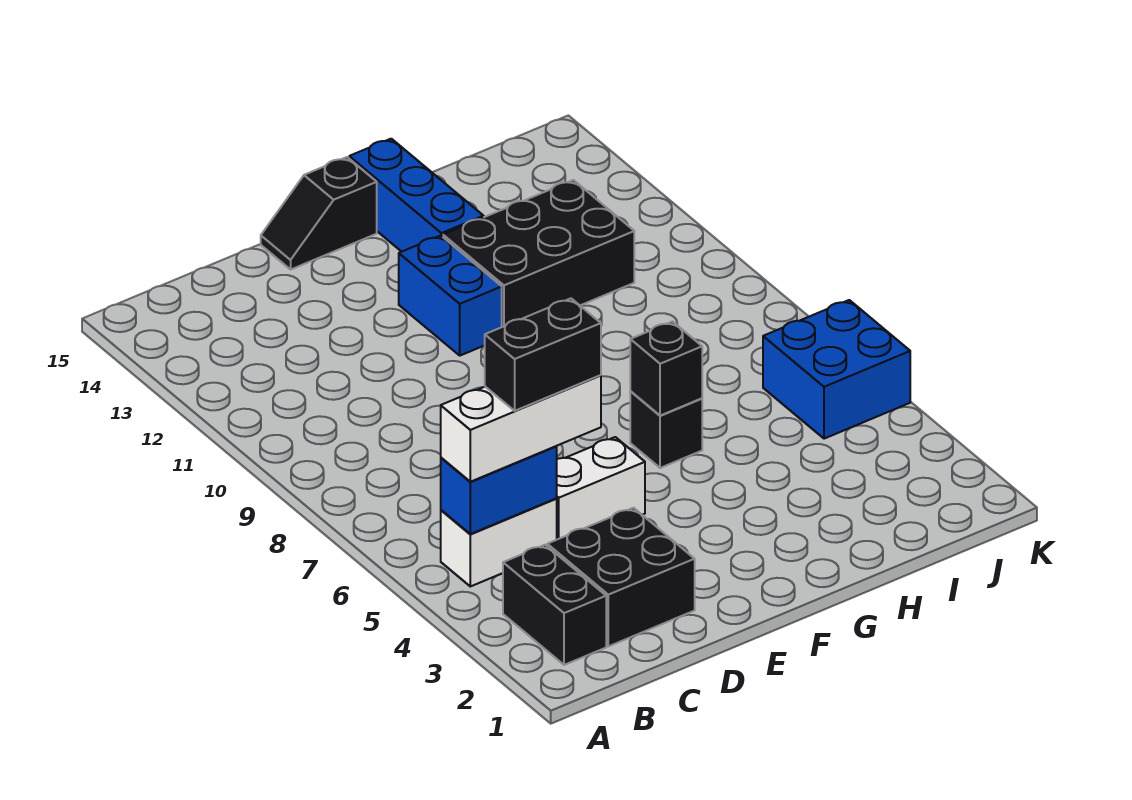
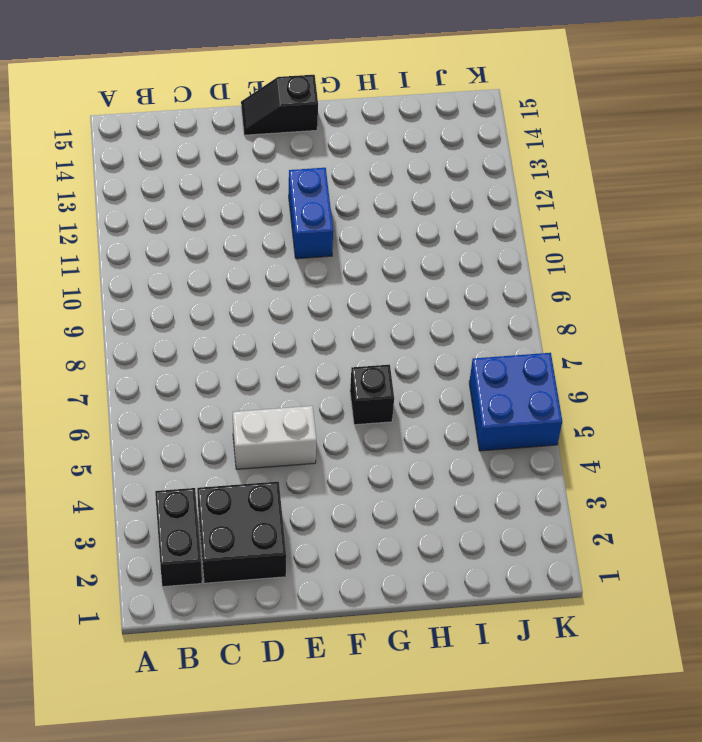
none -> white 1x2 brick [441,499,557,586]
none -> black 2x3 brick [443,180,634,327]
none -> blue 1x3 brick [349,139,484,252]

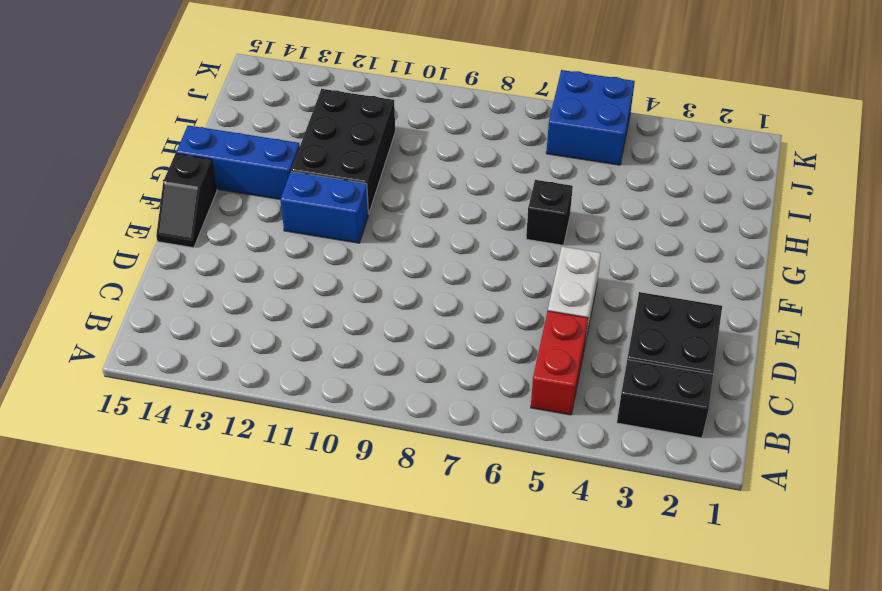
red 1x2 brick [531,311,588,415] -> white 1x2 brick [441,499,557,586]
none -> blue 1x2 brick [441,446,557,534]
none -> black 1x1 brick [630,322,702,416]
none -> white 1x3 brick [441,375,601,482]

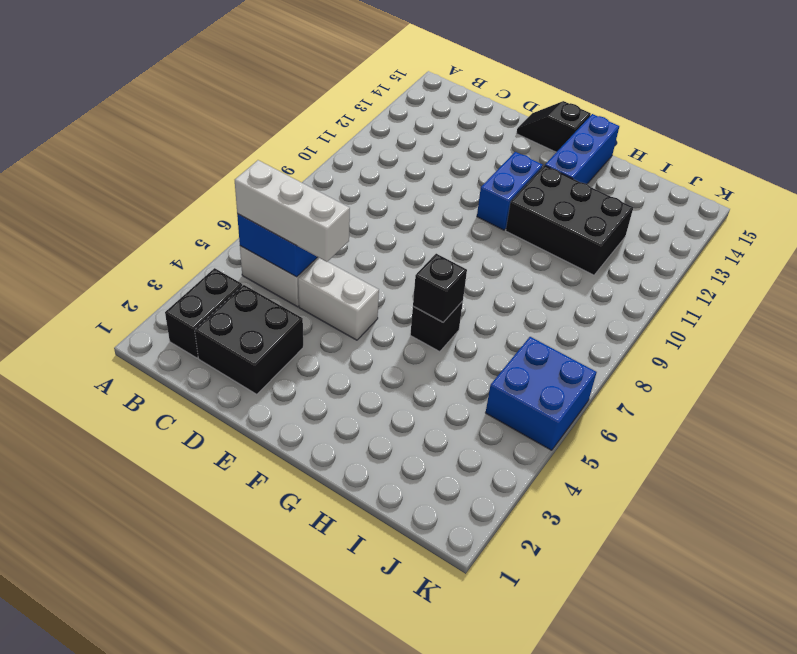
none -> black 1x2 brick [485,298,601,411]

